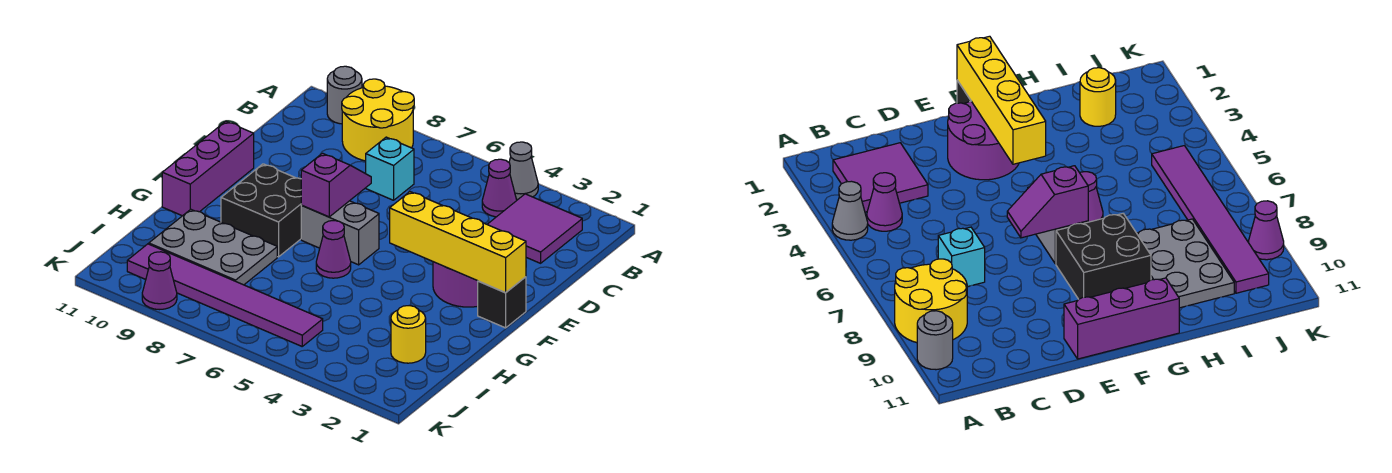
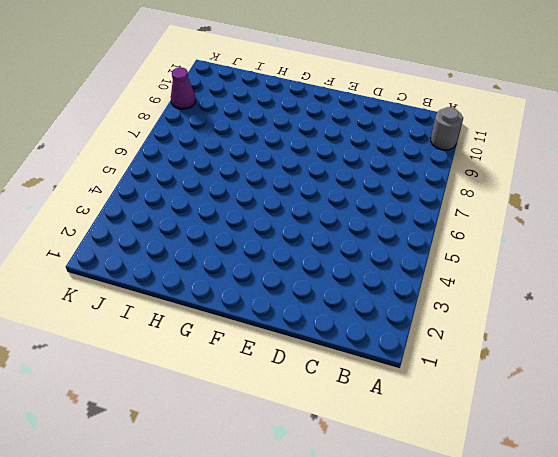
none -> grey 1x1 cone [509,142,538,199]
none -> yellow 2x2 round brick [342,79,414,161]
none -> purple 2x2 tile [487,194,582,263]

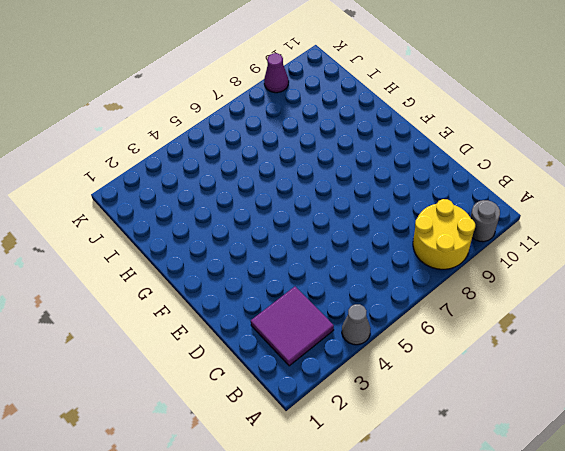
none -> purple 1x1 cone [482,159,517,217]
none -> cyan 1x1 brick [365,137,414,200]
none -> purple 2x2 round brick [433,262,478,307]

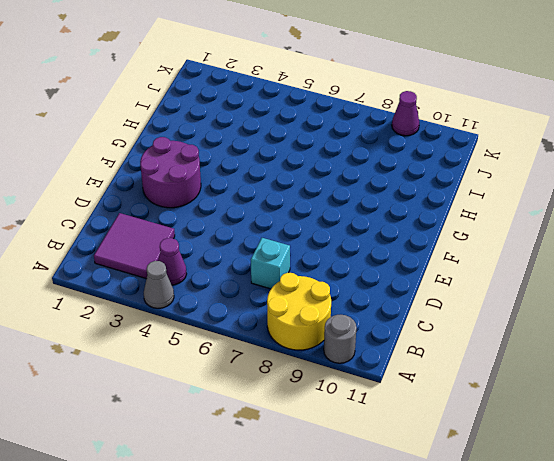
none -> purple 1x3 brick [162,121,254,216]
none -> black 1x1 brick [478,277,526,328]
none -> grey 1x2 brick [301,201,379,265]

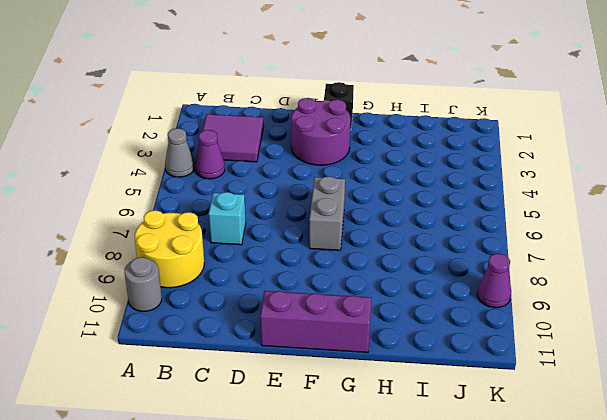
none -> black 2x2 brick [221,164,302,257]
none -> purple 1x1 cone [316,221,351,278]
none -> grey 2x3 plate [149,209,277,285]

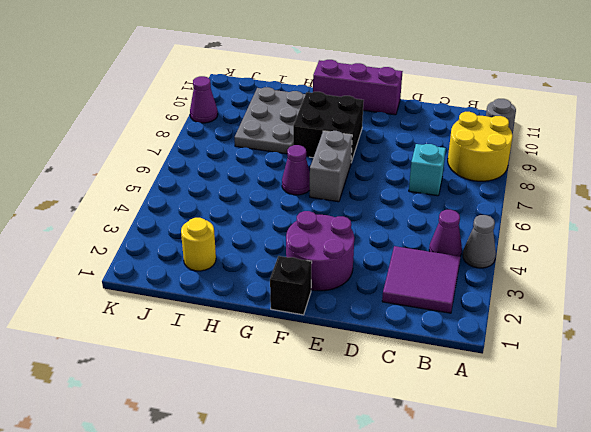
none -> purple 1x6 tile [127,244,323,346]
none -> purple 1x2 slope [301,153,371,217]
none -> yellow 1x4 brick [390,192,526,293]

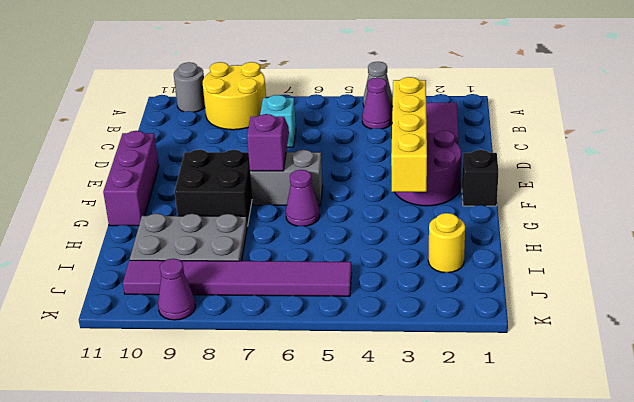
yellow 1x4 brick [391,77,427,192] -> yellow 1x4 brick turned to [390,192,526,293]

